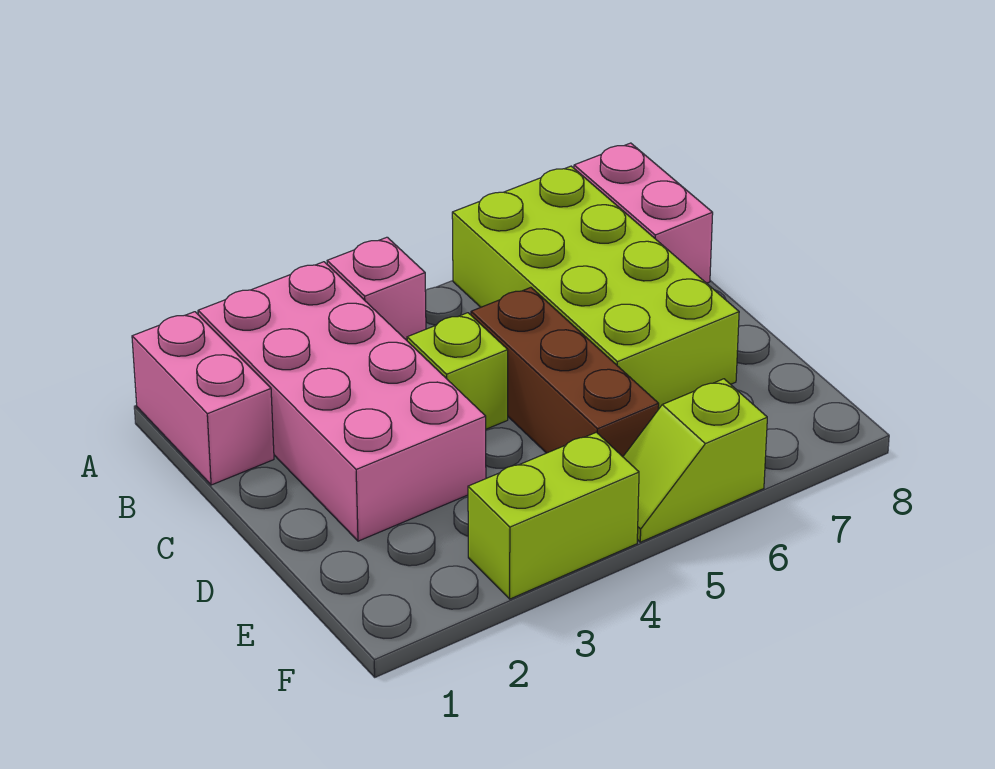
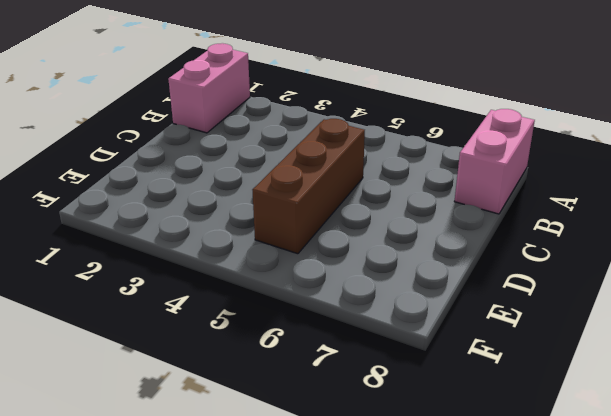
none -> pink 2x4 brick [198,262,486,541]
none -> pink 1x1 brick [327,237,426,340]

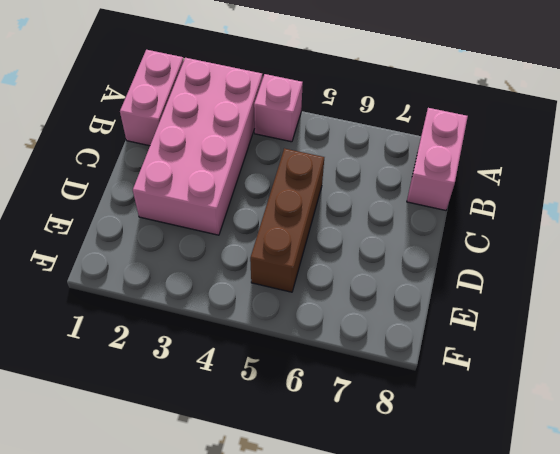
none -> lime 2x4 brick [452,166,739,409]
none -> lime 1x1 brick [407,313,508,429]

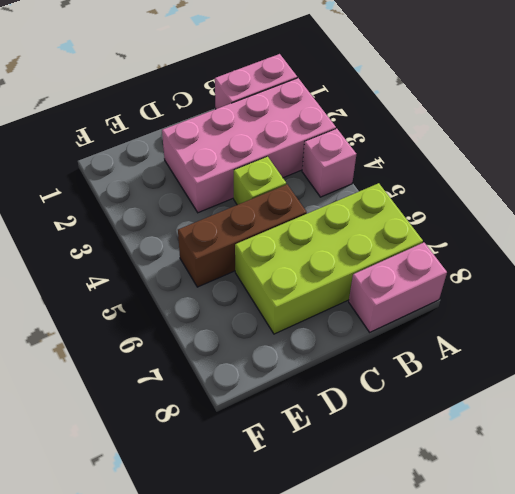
none -> lime 1x2 brick [468,432,639,599]
none -> lime 1x2 slope [623,379,767,542]

